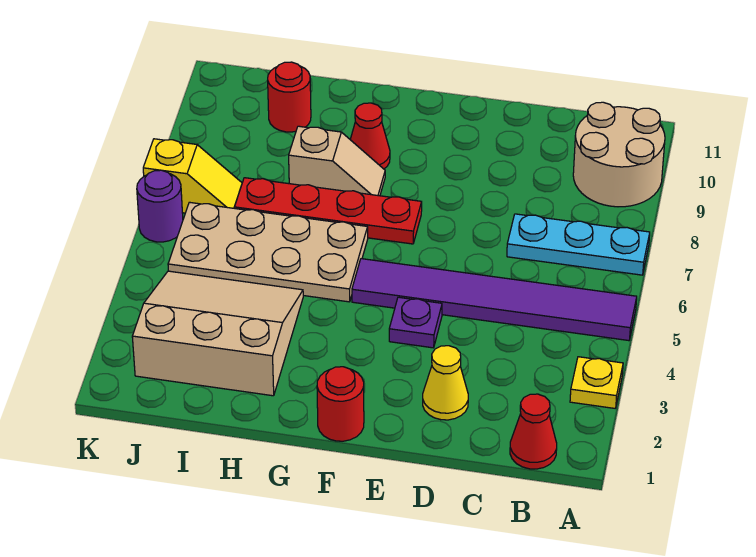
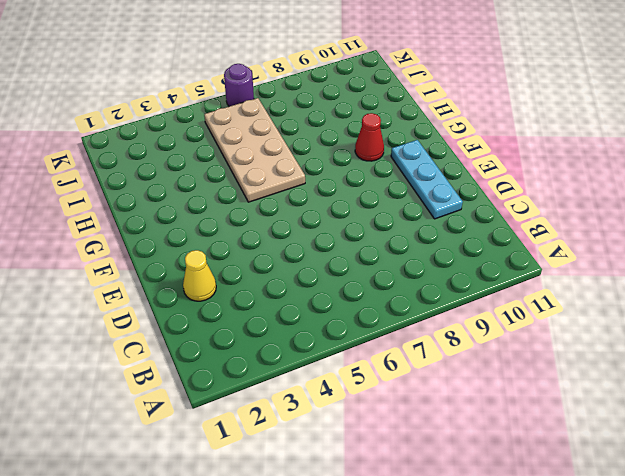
cyan 1x3 plate [391,140,463,219] -> cyan 1x3 plate moved to [507,214,650,275]
none -> yellow 1x1 plate [570,357,623,408]
none -> purple 1x6 tile [352,259,637,341]
none -> tan 2x2 round brick [573,102,665,207]

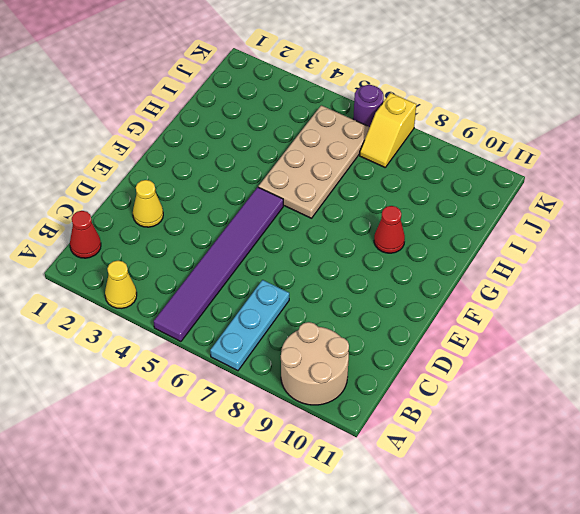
yellow 1x1 cone [105,261,137,308] -> yellow 1x1 plate [570,357,623,408]
none -> purple 1x1 plate [389,297,442,348]
none -> red 1x1 round brick [317,367,364,441]
none -> red 1x4 plate [235,178,422,244]

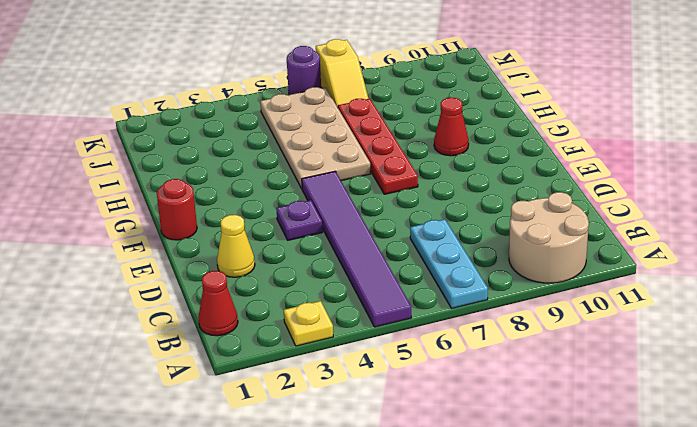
none -> tan 1x2 slope [289,126,385,196]
none -> tan 3x3 slope [132,271,303,396]
none -> red 1x1 round brick [268,62,311,132]

